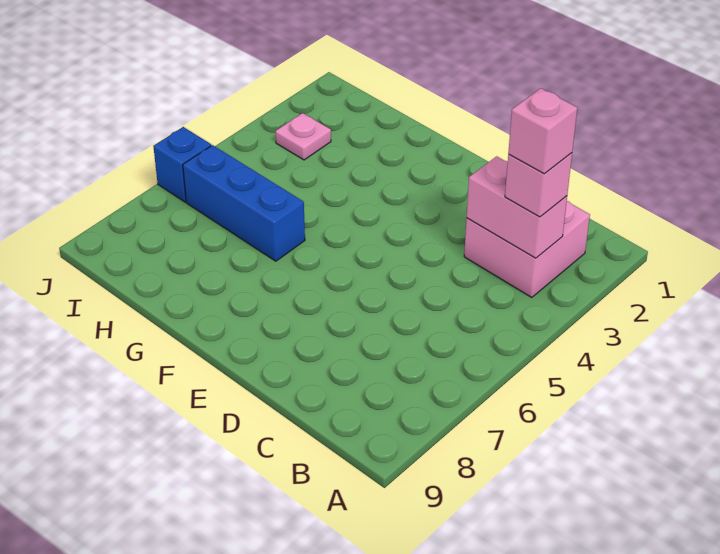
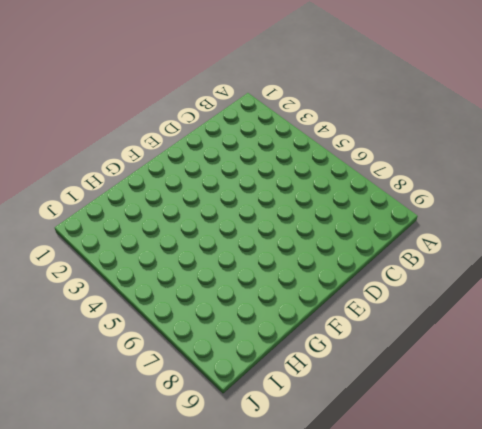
none -> pink 2x2 brick [464,201,590,298]
none -> blue 1x3 brick [183,145,305,261]

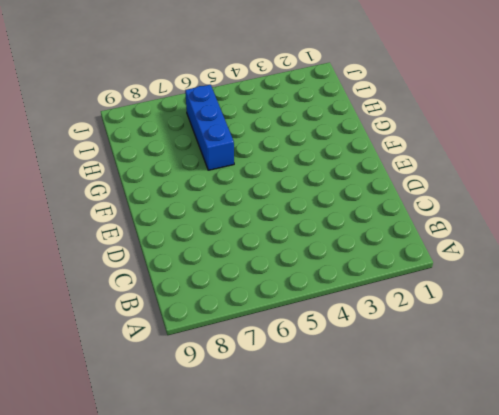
none -> pink 2x2 brick [464,201,590,298]
none -> pink 1x1 plate [276,113,331,160]

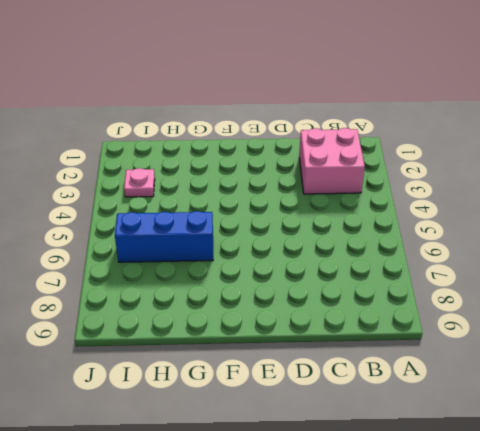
none -> blue 1x1 brick [153,127,211,202]
none -> pink 1x2 brick [467,156,567,258]

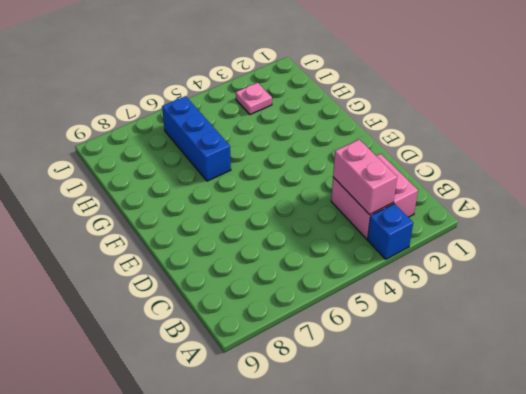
blue 1x1 brick [368,204,413,259] -> blue 1x1 brick moved to [153,127,211,202]
none -> pink 1x1 brick [505,153,572,217]
none -> pink 1x1 brick [508,88,577,174]

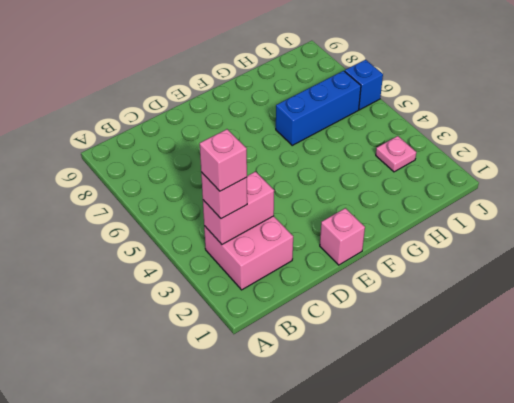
pink 1x1 brick [320,208,365,265] -> none

